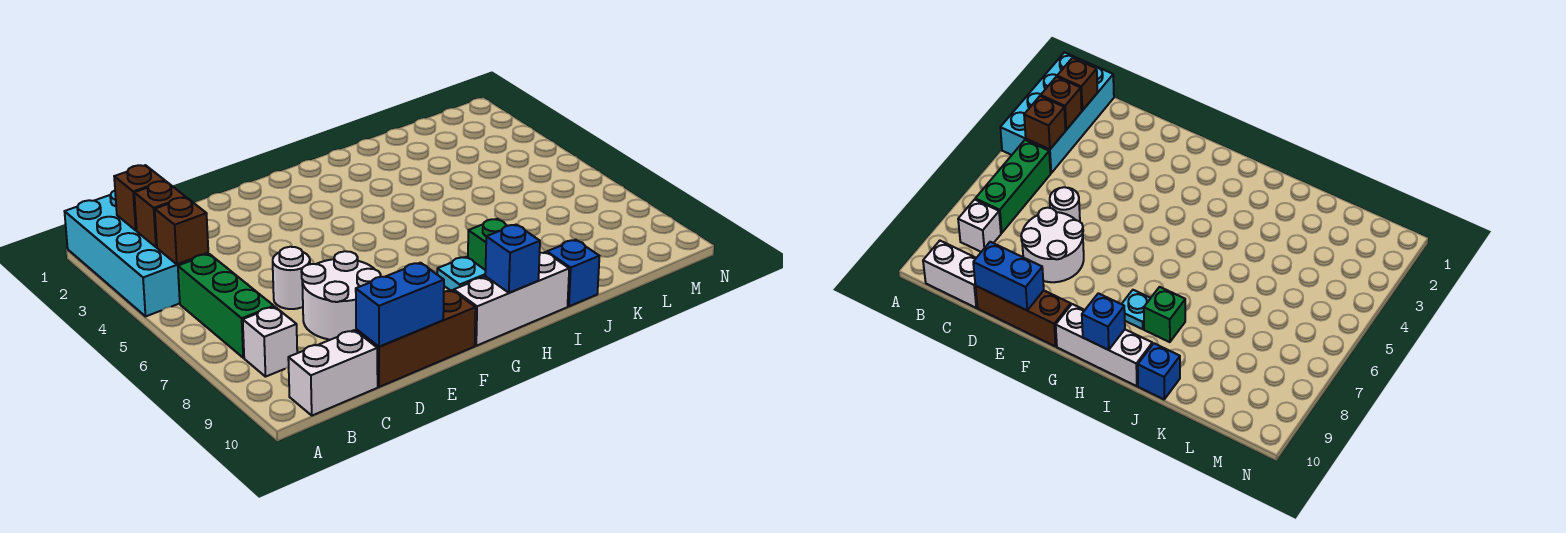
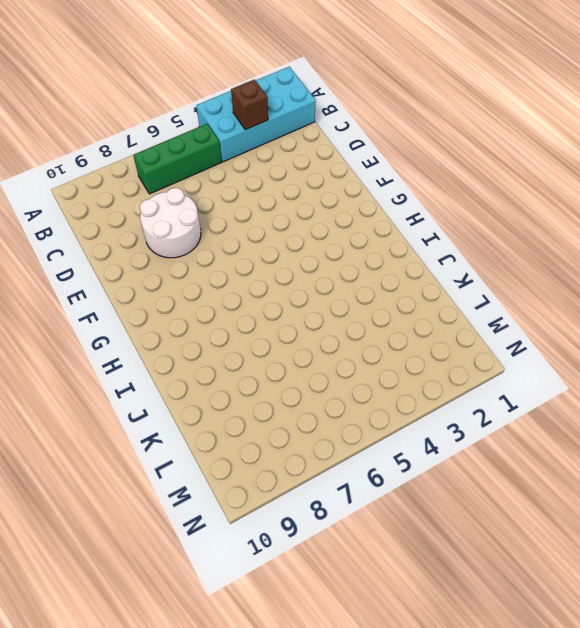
none -> white 1x1 brick [243,307,297,377]
none -> white 1x2 brick [288,330,378,415]
none -> white 1x1 round brick [273,247,310,309]

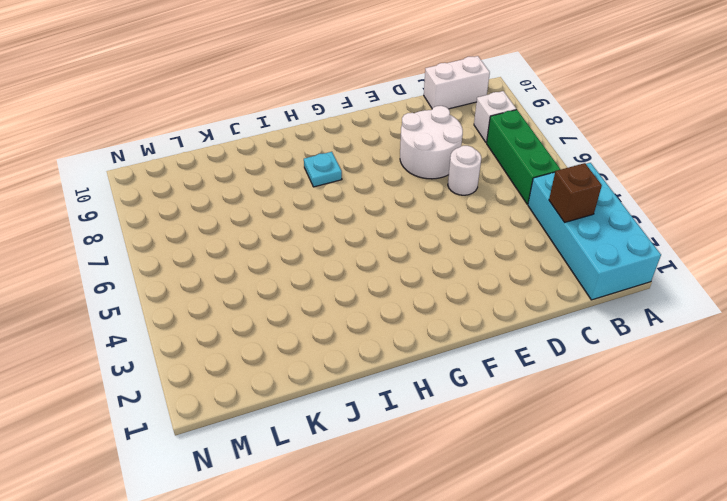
none -> brown 1x3 brick [356,290,476,387]
none -> white 1x3 brick [454,252,569,346]
none -> green 1x1 brick [468,219,507,270]

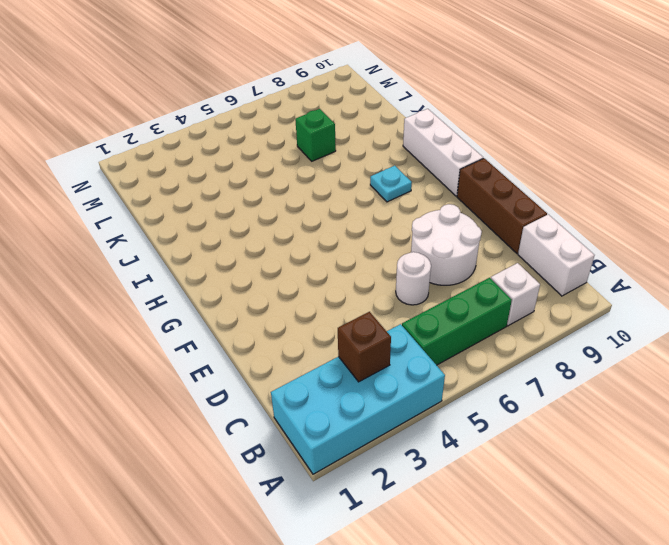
green 1x1 brick [295,109,336,161] -> green 1x1 brick moved to [468,219,507,270]
none -> blue 1x1 brick [547,240,599,306]
none -> brown 1x1 brick [114,165,165,230]
none -> brown 1x1 brick [155,197,208,264]

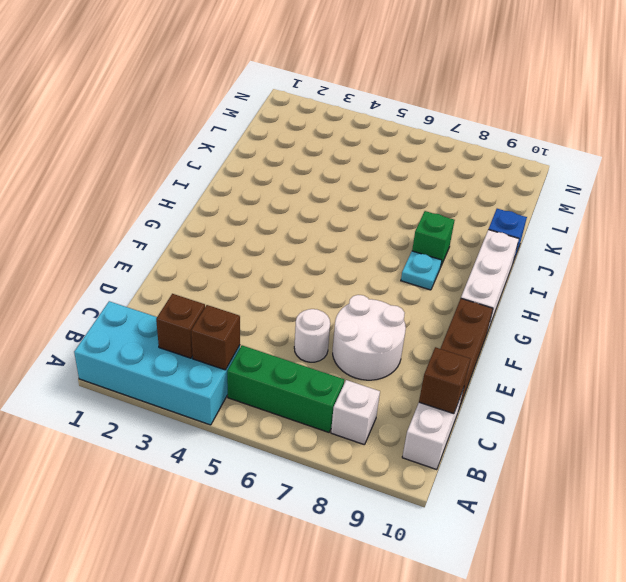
brown 1x1 brick [419,347,470,414] -> brown 1x1 brick moved to [114,165,165,230]
none -> blue 1x2 brick [356,263,444,347]
none -> blue 1x1 brick [485,225,540,293]

